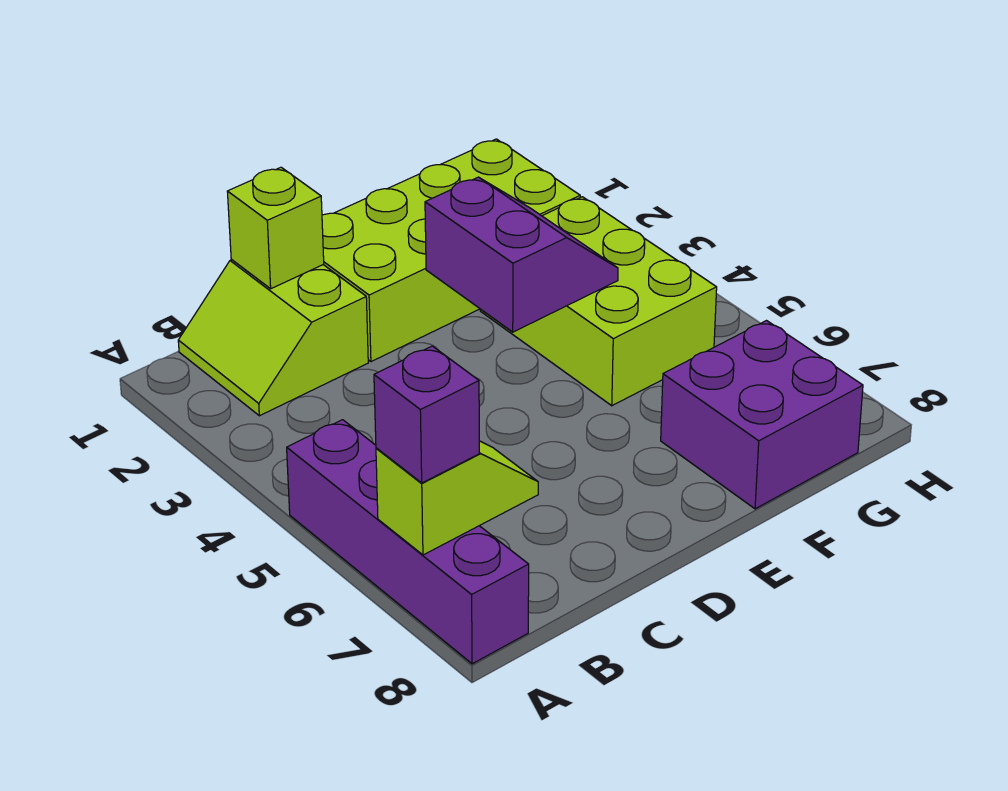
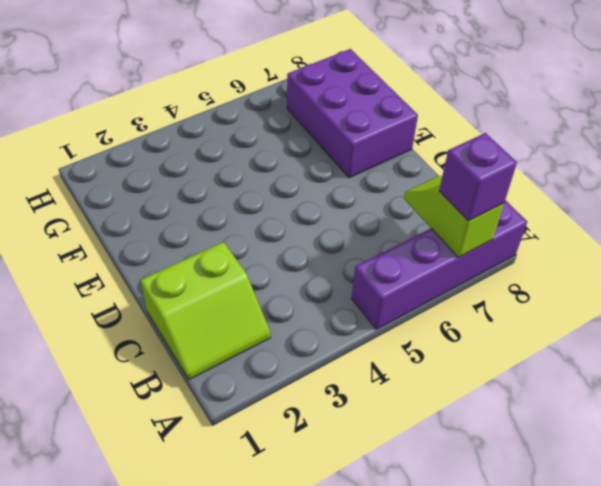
purple 2x3 brick [287,49,418,178] -> purple 2x2 brick [661,321,863,509]
none -> lime 2x4 brick [322,139,580,362]
none -> lime 2x3 brick [480,197,717,406]

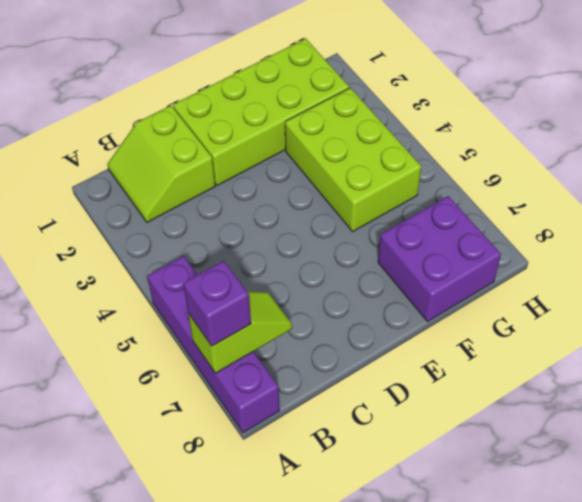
none -> lime 1x1 brick [227,167,324,289]
none -> purple 2x2 slope [425,177,618,332]

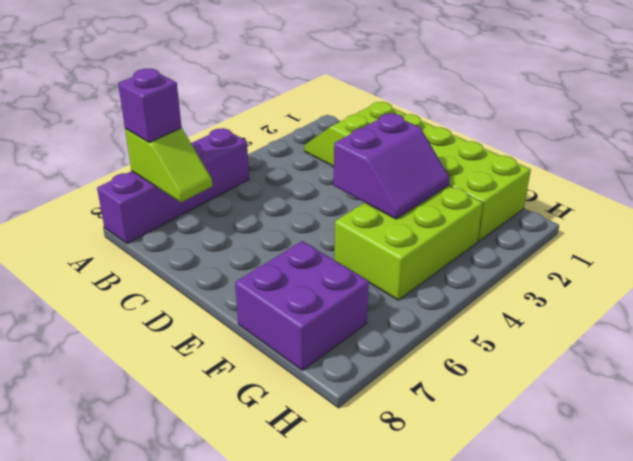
none -> lime 1x1 brick [227,167,324,289]

